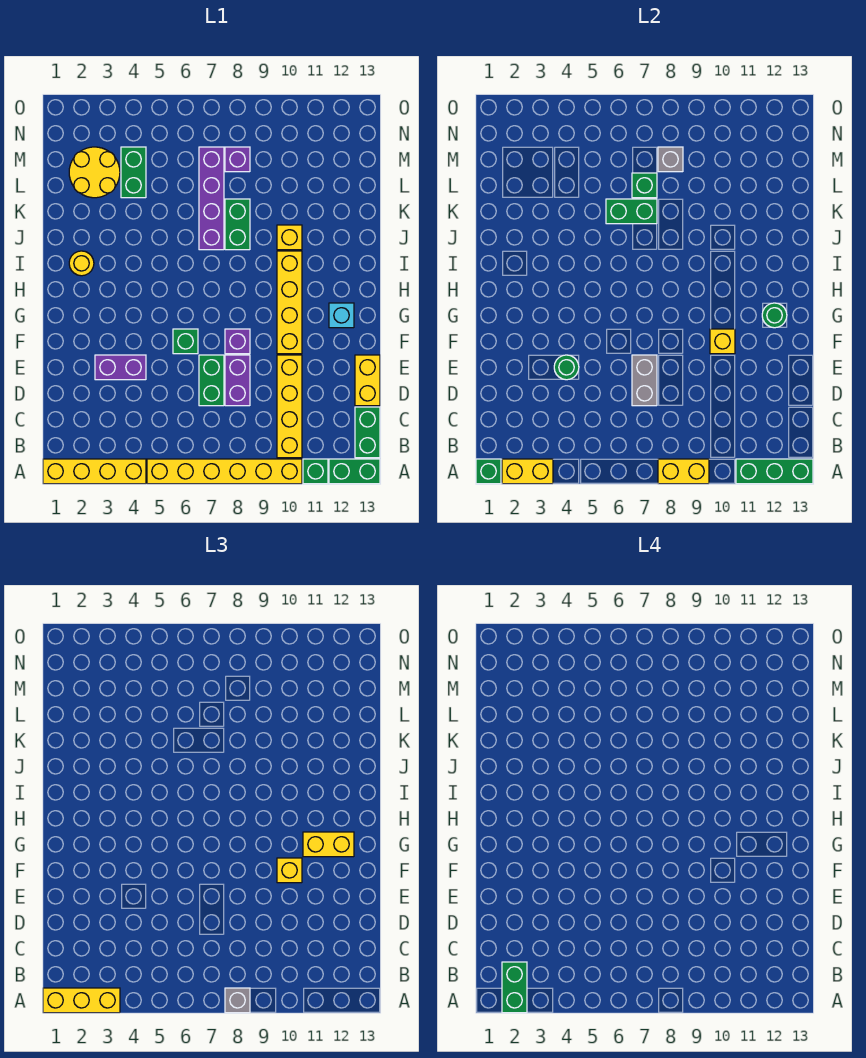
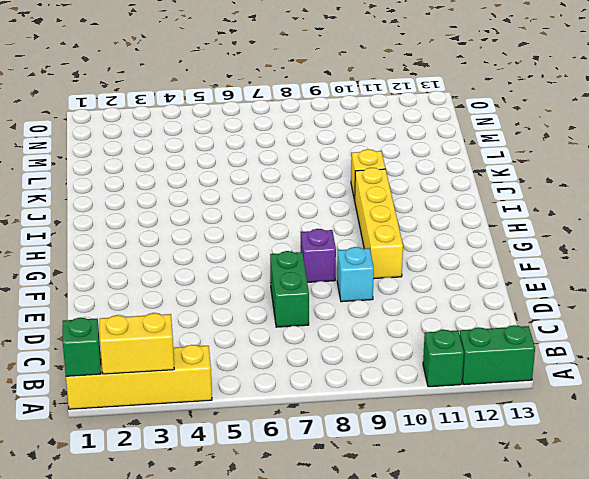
cyan 1x1 brick [337,247,374,302] -> cyan 1x1 brick moved to [329,303,354,328]
none -> yellow 1x6 brick [147,459,302,484]
none -> yellow 1x4 brick [277,355,302,458]
none -> green 1x2 brick [355,407,380,458]
none -> purple 1x2 brick [225,355,250,406]

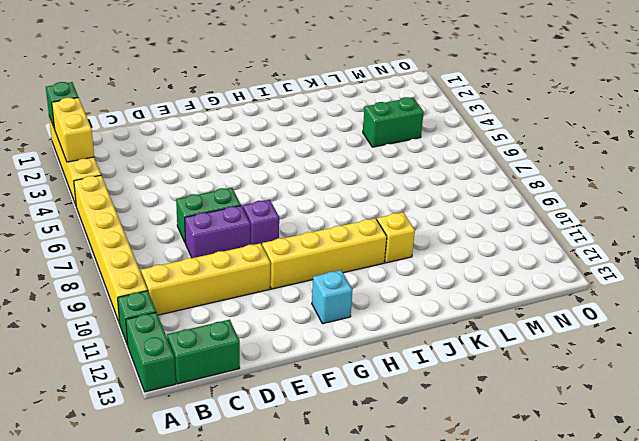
none -> yellow 1x2 brick [355,355,380,406]
none -> purple 1x2 brick [95,355,146,380]
none -> green 1x1 brick [173,329,198,354]
none -> yellow 1x1 round brick [69,251,94,276]

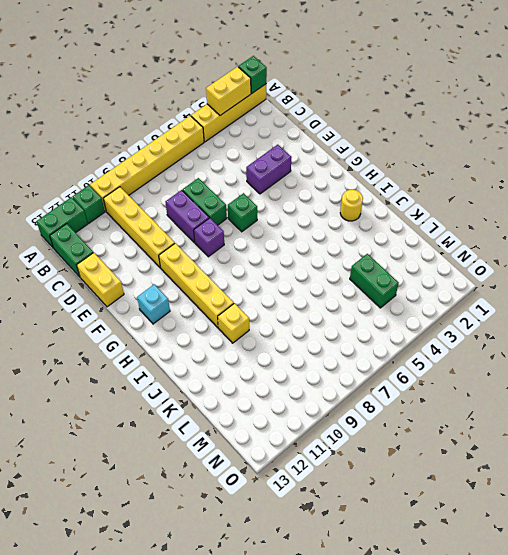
none -> purple 1x4 brick [199,147,224,250]
none -> green 1x2 brick [225,199,250,250]
none -> yellow 2x2 round brick [69,147,120,198]
none -> purple 1x1 brick [225,147,250,172]

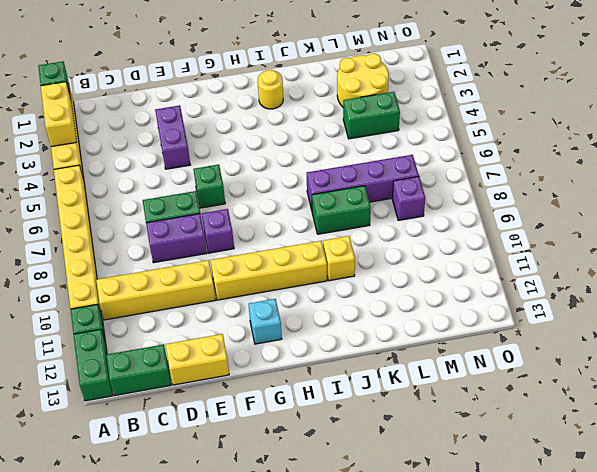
none -> yellow 1x2 brick [658,459,709,484]
none -> green 1x3 brick [736,459,813,484]
none -> grey 1x2 brick [632,355,657,406]
none -> green 1x1 round brick [554,355,579,380]

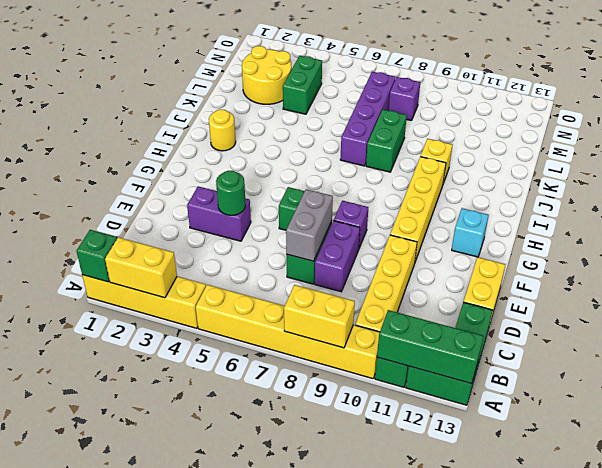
none -> yellow 1x1 brick [710,329,735,354]
none -> green 1x1 round brick [762,303,787,328]
none -> green 1x2 brick [606,199,657,224]
none -> green 1x1 brick [632,173,657,198]

